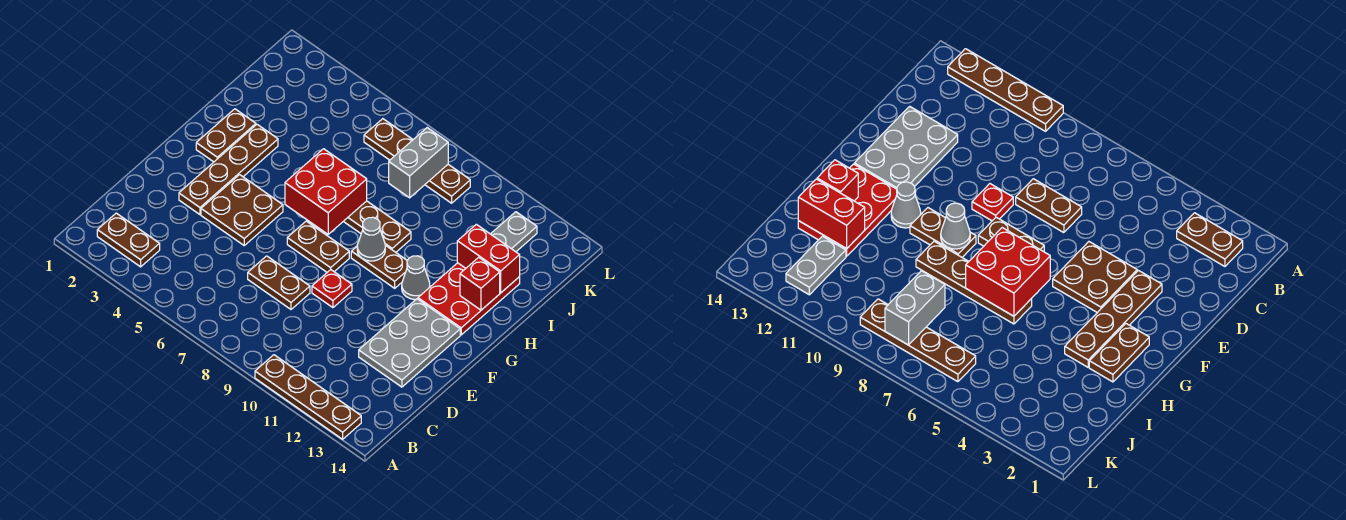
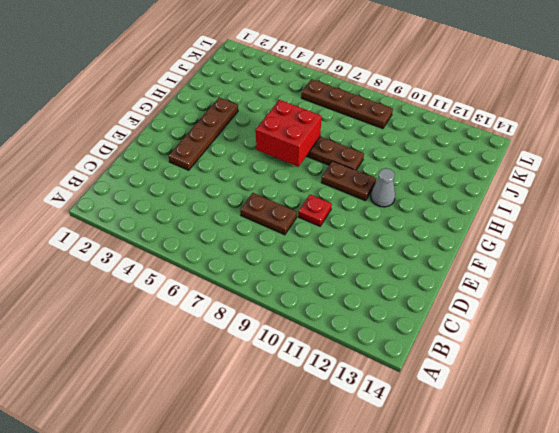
none -> brown 1x4 plate [255,355,361,439]
none -> brown 1x2 plate [97,213,160,267]
none -> grey 2x3 plate [359,299,460,387]

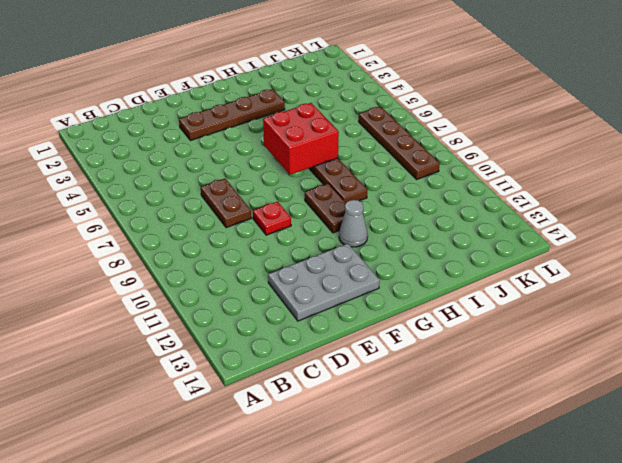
none -> brown 1x4 plate [255,355,361,439]
none -> brown 1x2 plate [97,213,160,267]
none -> brown 2x2 plate [201,175,283,245]

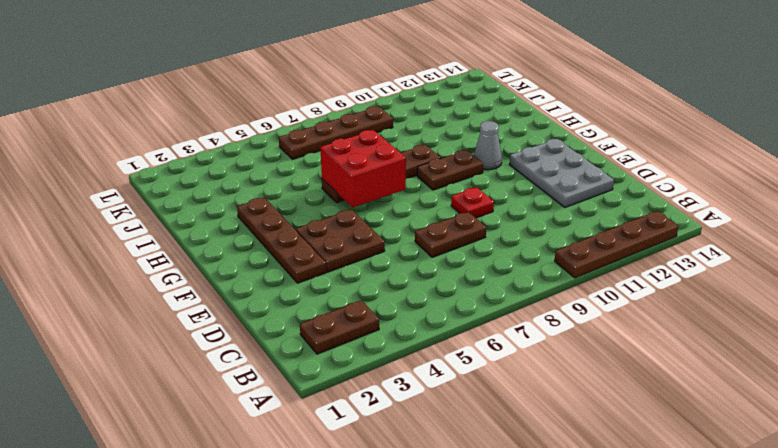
none -> brown 1x2 plate [287,221,349,272]
none -> brown 1x2 plate [196,109,256,162]
none -> red 2x3 plate [418,263,520,335]

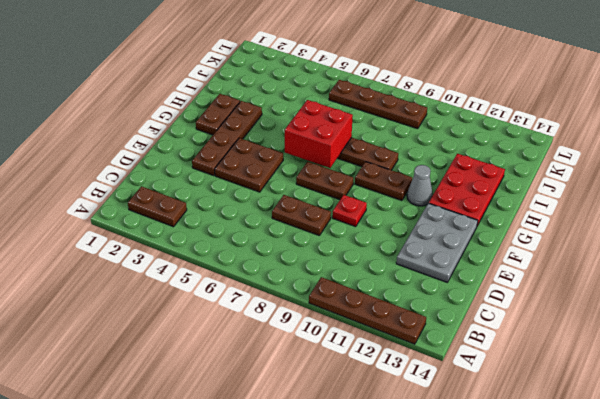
none -> grey 1x2 plate [491,212,537,252]
none -> grey 1x1 cone [357,217,385,261]
none -> red 1x1 brick [460,257,500,310]

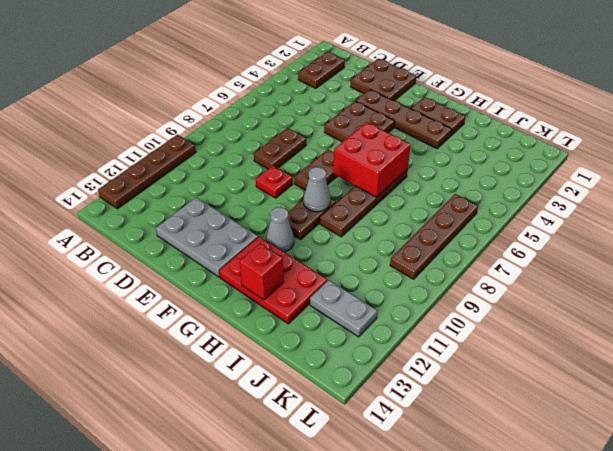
brown 2x2 plate [351,59,416,101] -> none
none -> red 1x2 brick [457,224,520,293]
none -> grey 1x2 brick [389,128,448,198]

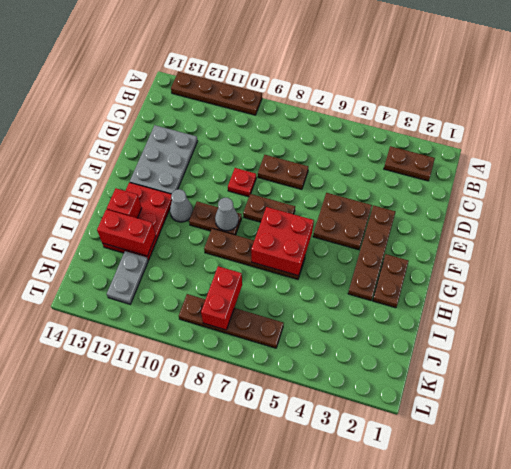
red 1x2 brick [201,266,242,330] -> grey 1x2 brick [389,128,448,198]

